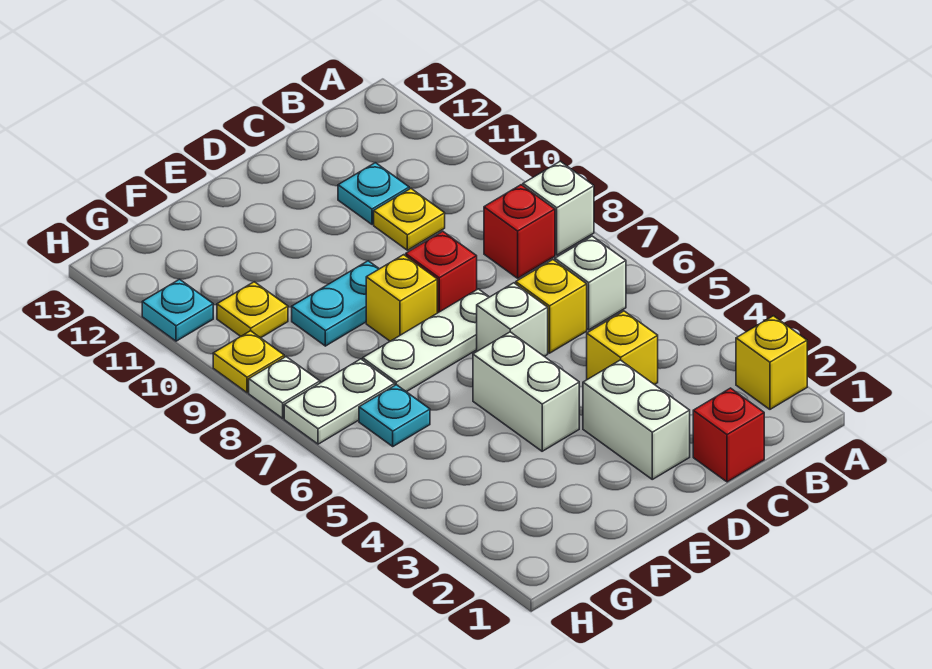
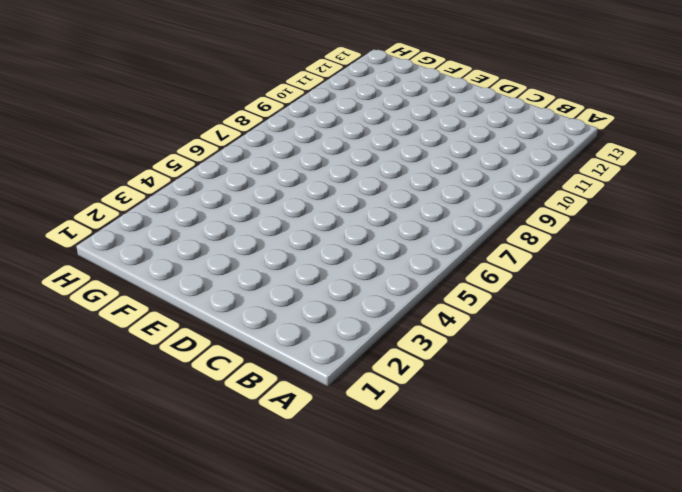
none -> yellow 1x1 brick [736,316,807,409]
none -> white 1x1 brick [523,161,594,255]
none -> white 1x1 brick [555,236,626,330]

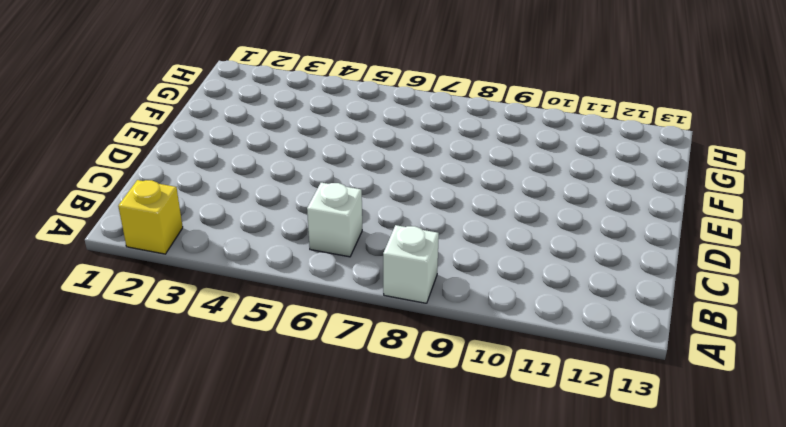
none -> red 1x1 brick [484,185,555,278]
none -> red 1x1 brick [693,388,764,482]
none -> yellow 1x1 brick [587,311,658,385]

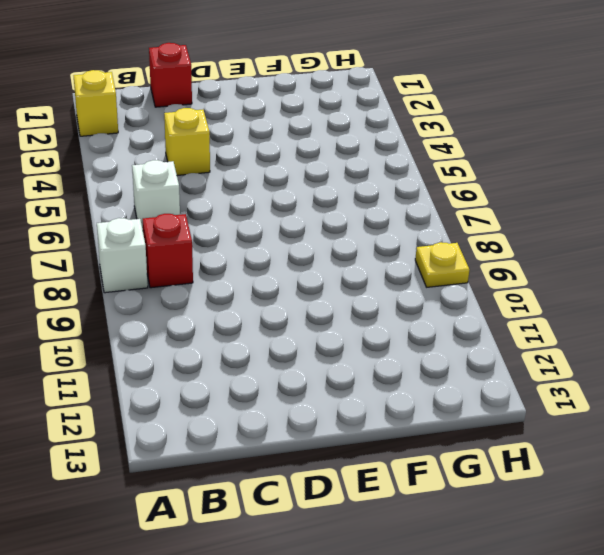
none -> yellow 1x1 brick [516,260,587,353]
none -> yellow 1x1 plate [374,188,445,250]
none -> cyan 1x1 plate [338,163,409,224]

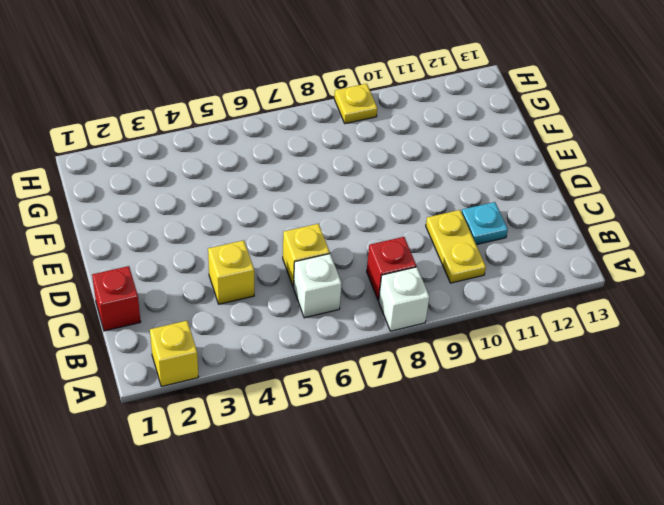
yellow 1x2 plate [426,210,486,283] -> yellow 1x1 plate [374,188,445,250]
none -> white 1x2 brick [583,360,690,479]
none -> white 1x1 brick [477,283,548,356]
none -> white 1x3 plate [363,289,489,392]

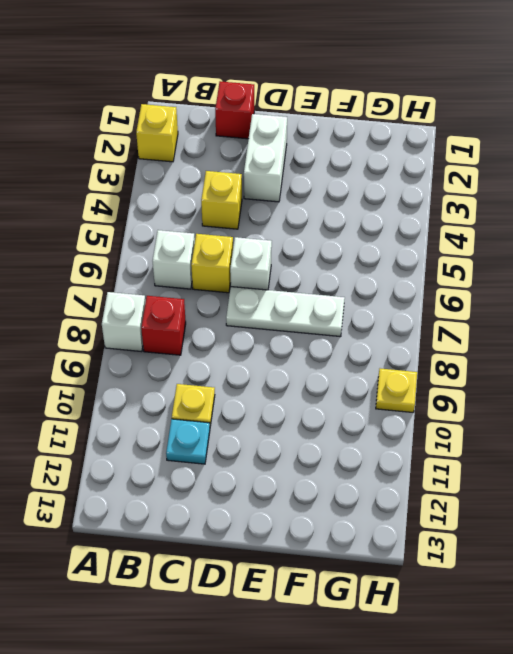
none -> red 1x1 brick [406,231,477,313]
none -> white 1x2 brick [473,332,579,451]
none -> yellow 1x1 brick [366,255,437,341]

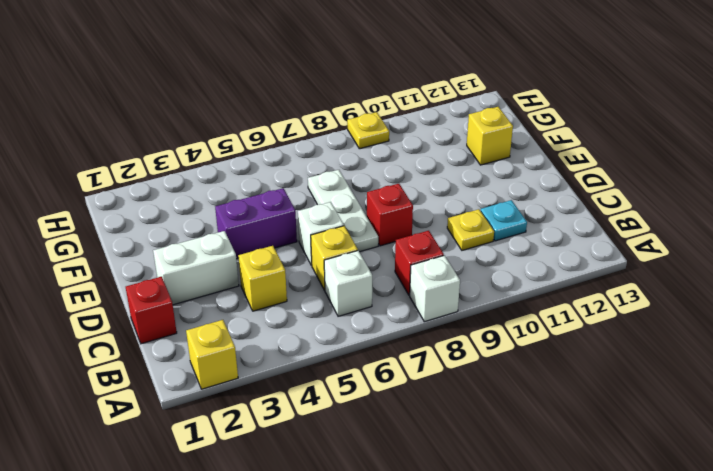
purple 1x2 brick [215,188,297,259] -> white 1x2 brick [473,332,579,451]
yellow 1x1 brick [467,107,513,165] -> yellow 1x1 brick moved to [366,255,437,341]
none -> cyan 1x2 plate [292,261,379,346]
none -> cyan 1x1 plate [359,385,430,446]
none -> white 1x2 plate [284,359,395,444]

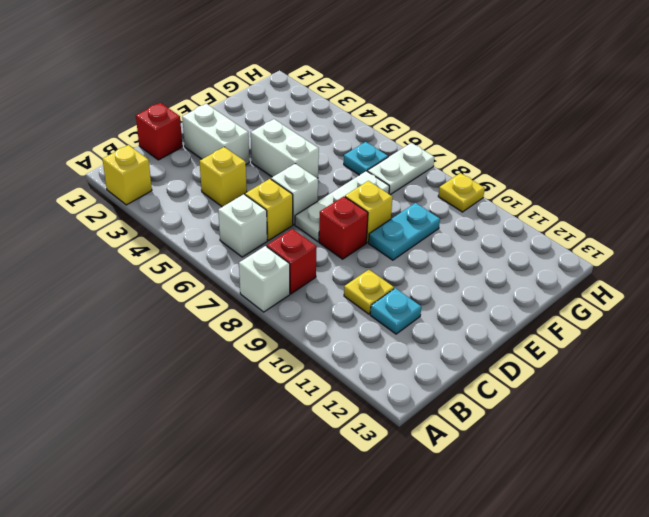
none -> yellow 1x1 plate [217,282,288,338]
none -> white 1x1 plate [249,357,320,418]
none -> cyan 1x1 plate [142,279,213,341]

